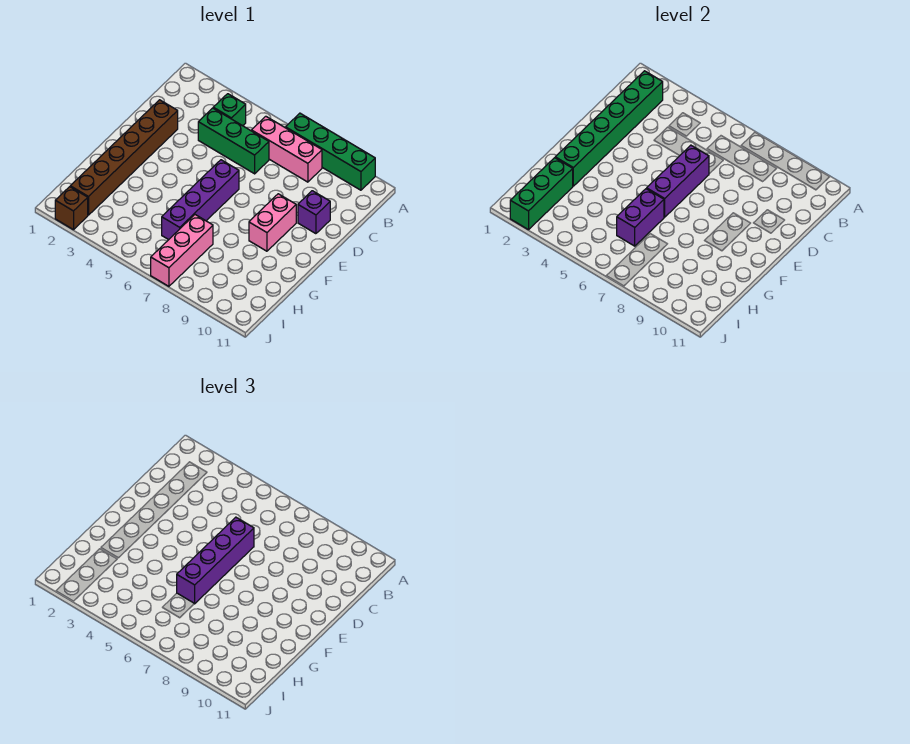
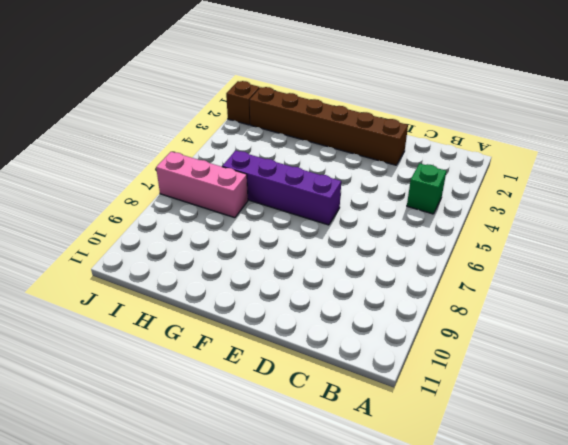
none -> green 1x4 brick [286,113,375,190]
none -> pink 1x3 brick [252,116,322,182]
none -> green 1x3 brick [198,108,269,174]

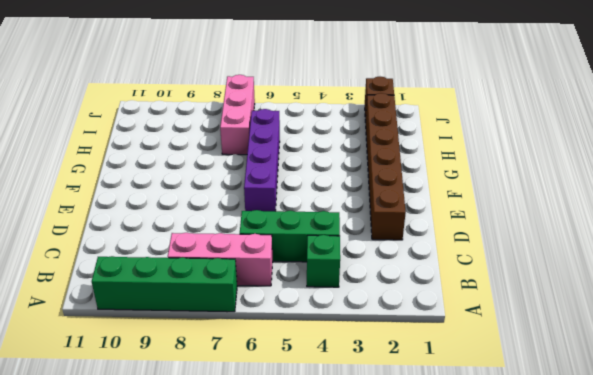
none -> purple 1x1 brick [298,191,330,234]
none -> pink 1x2 brick [249,194,296,251]
none -> green 1x6 brick [555,71,663,186]

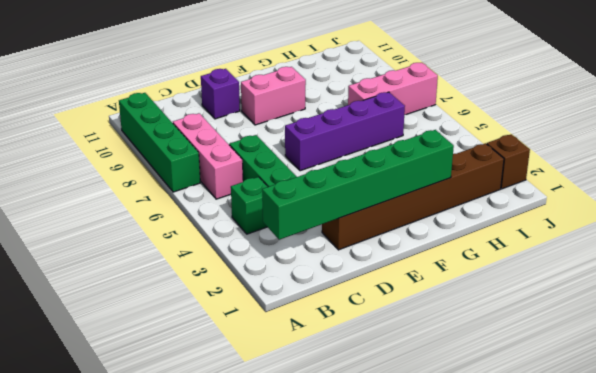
none -> purple 1x3 brick [647,145,709,217]
none -> purple 1x2 brick [617,189,664,246]
none -> green 1x3 brick [510,158,573,230]

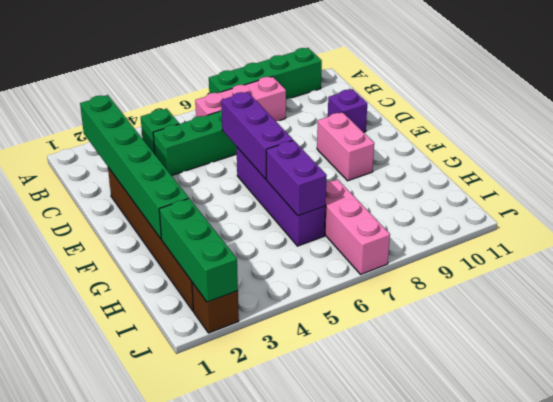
none -> purple 1x4 brick [177,517,254,604]

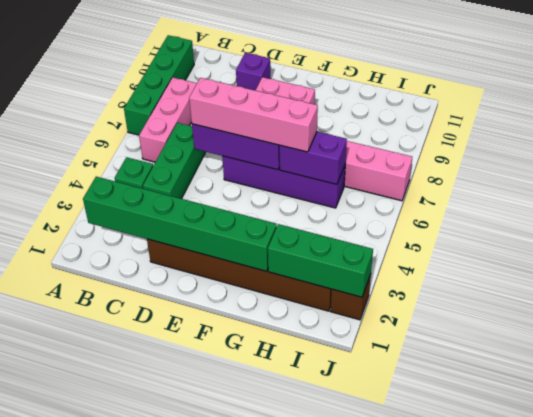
pink 1x4 brick [189,78,318,152] -> purple 1x4 brick [177,517,254,604]

